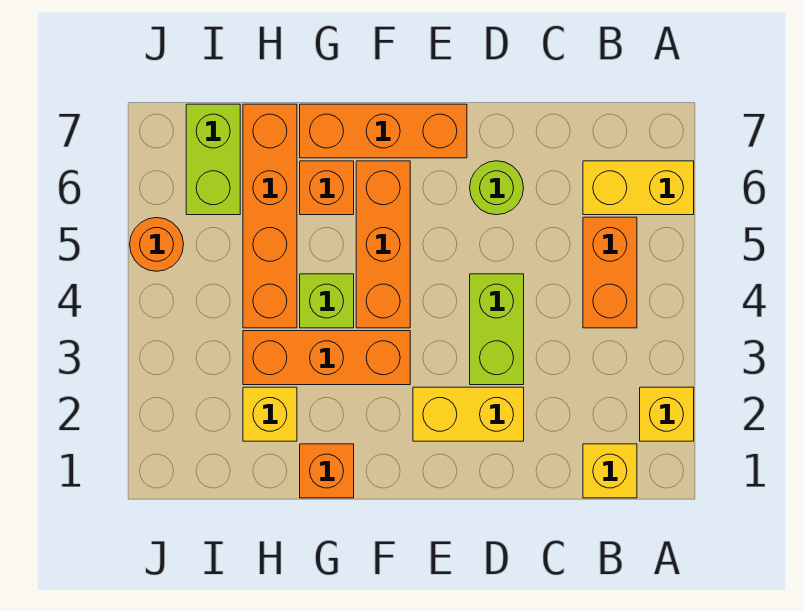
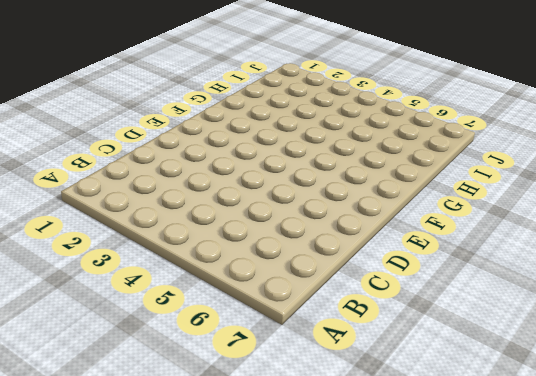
none -> yellow 1x1 brick [640,387,694,441]
none -> yellow 1x2 brick [583,161,694,215]
none -> yellow 1x1 brick [583,444,637,498]

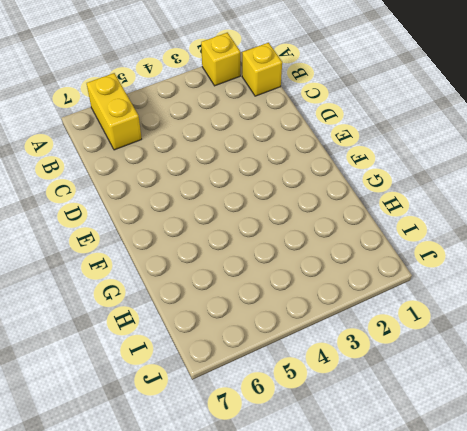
none -> orange 1x2 brick [583,217,637,328]
none -> yellow 1x2 brick [413,387,524,441]
none -> lime 1x2 brick [470,274,524,385]

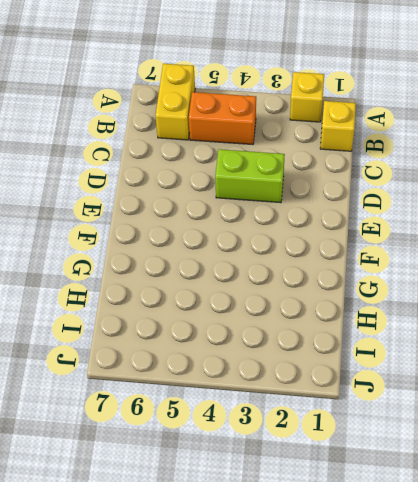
none -> yellow 1x2 brick [413,387,524,441]
none -> lime 1x1 round brick [470,161,524,215]
none -> orange 1x3 brick [300,104,467,158]

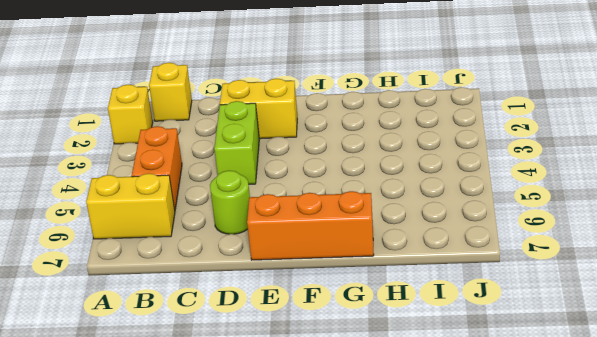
none -> orange 1x3 brick [243,331,410,385]
none -> orange 1x3 brick [356,161,410,328]
none -> orange 1x1 brick [300,444,354,498]

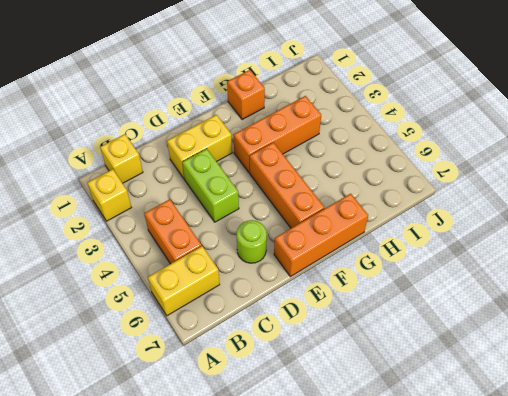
none -> lime 1x1 brick [300,274,354,328]
none -> orange 1x1 brick [300,161,354,215]
none -> yellow 1x1 brick [243,387,297,441]

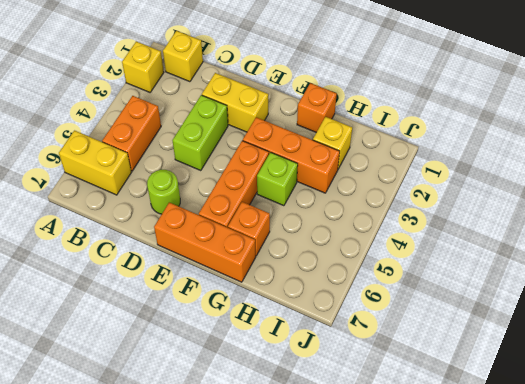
none -> orange 1x4 brick [243,104,297,328]
none -> lime 1x2 brick [186,104,240,215]
none -> orange 1x1 round brick [130,218,184,271]

